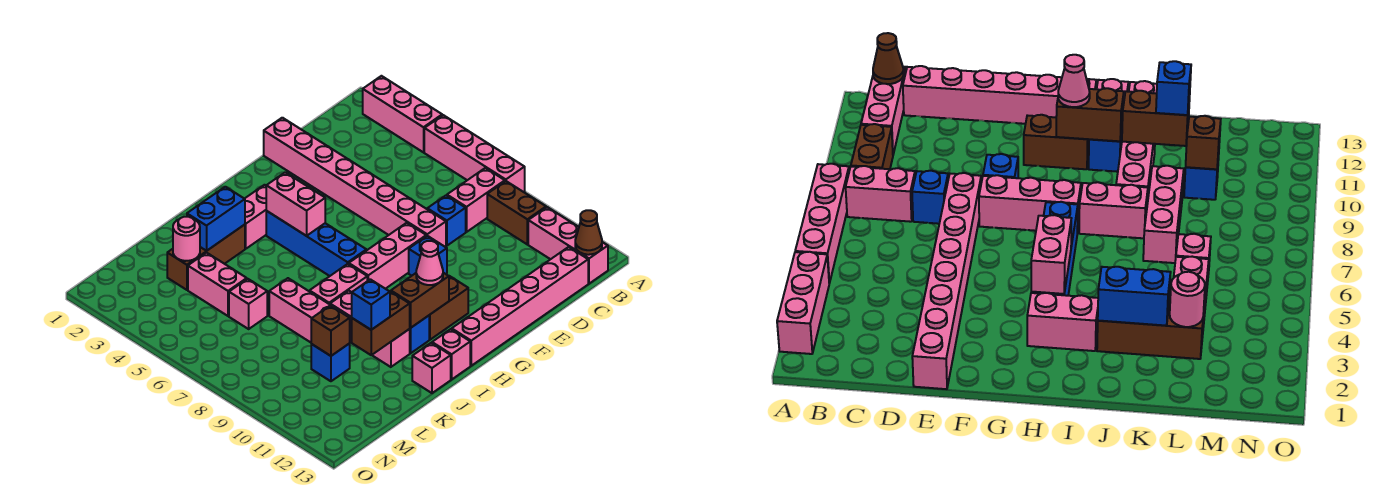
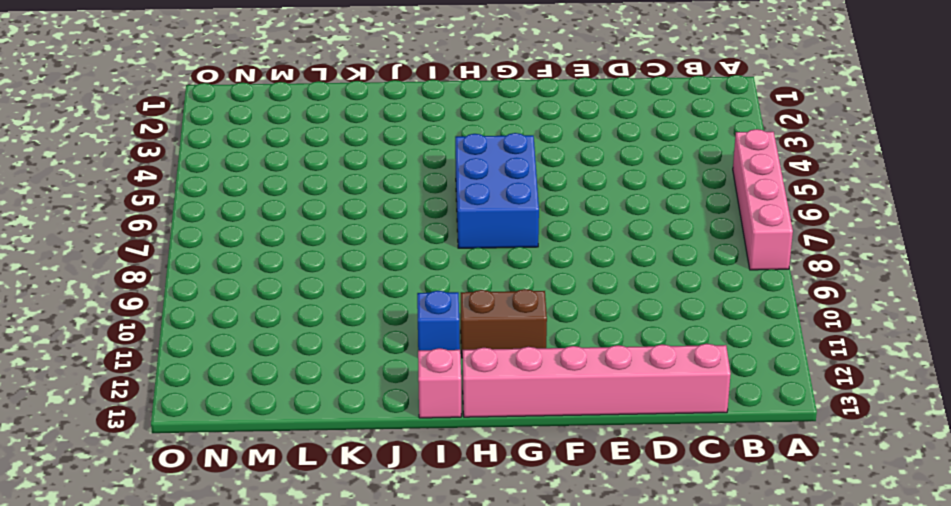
blue 2x3 brick [455,133,539,248] -> blue 1x4 brick [266,211,366,276]
none -> pink 1x3 brick [363,76,442,152]
none -> pink 1x2 brick [447,168,505,232]
none -> brown 1x2 brick [487,181,546,244]
none -> pink 1x3 brick [528,207,608,284]

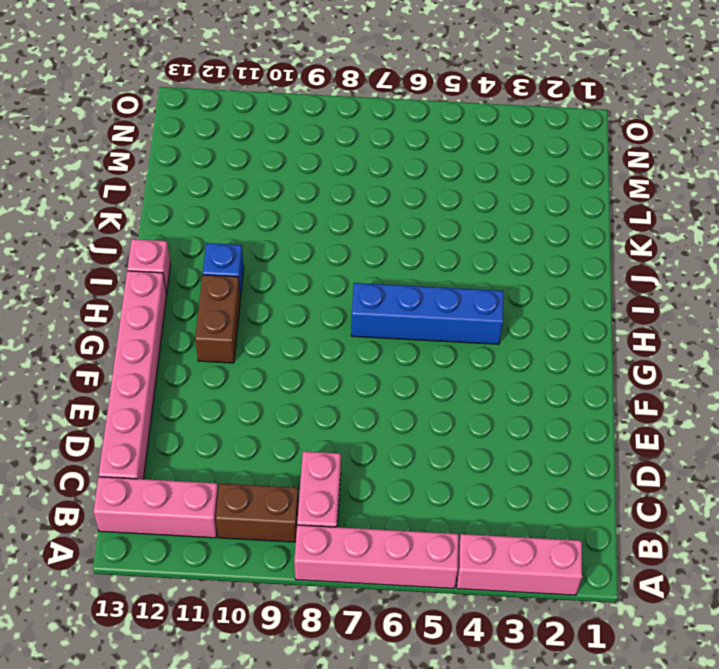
none -> blue 1x1 brick [427,196,466,246]
none -> pink 1x8 brick [264,118,446,247]
none -> pink 1x3 brick [349,223,426,289]
none -> blue 1x1 brick [409,236,447,276]

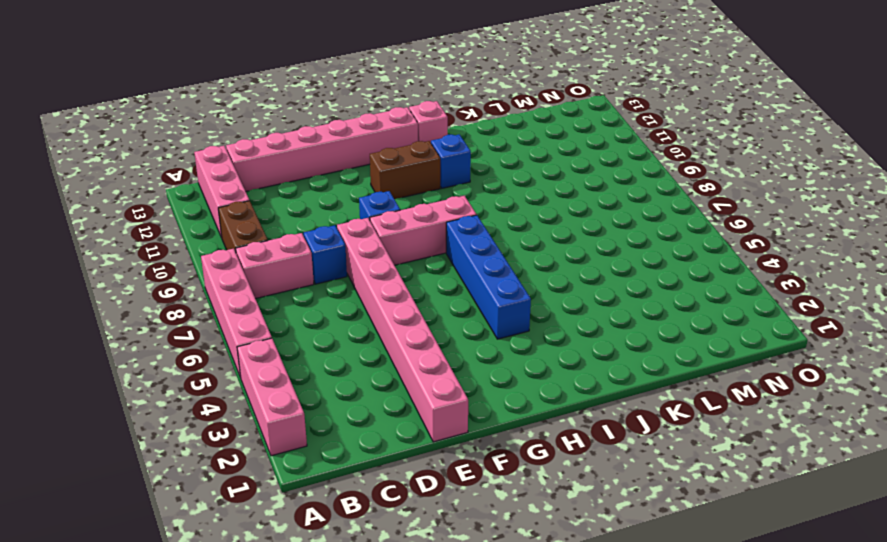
none -> pink 1x2 brick [245,185,266,249]
none -> pink 1x2 brick [310,264,367,304]
none -> brown 1x3 brick [167,225,245,290]
none -> pink 1x3 brick [330,291,410,367]

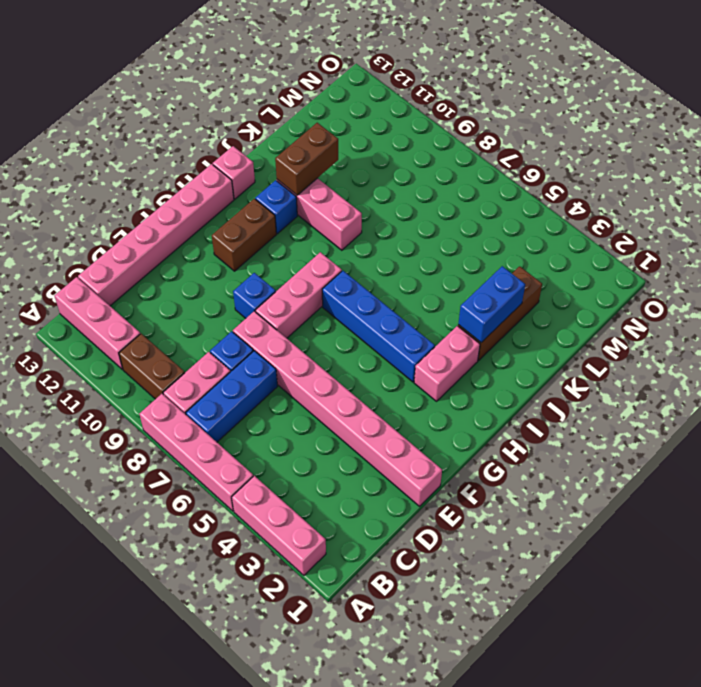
blue 1x3 brick [186,351,278,442] -> none
none -> pink 1x2 brick [310,264,367,304]
none -> pink 1x1 brick [412,343,451,393]
none -> pink 1x3 brick [269,278,347,342]
none -> pink 1x2 brick [188,253,247,316]

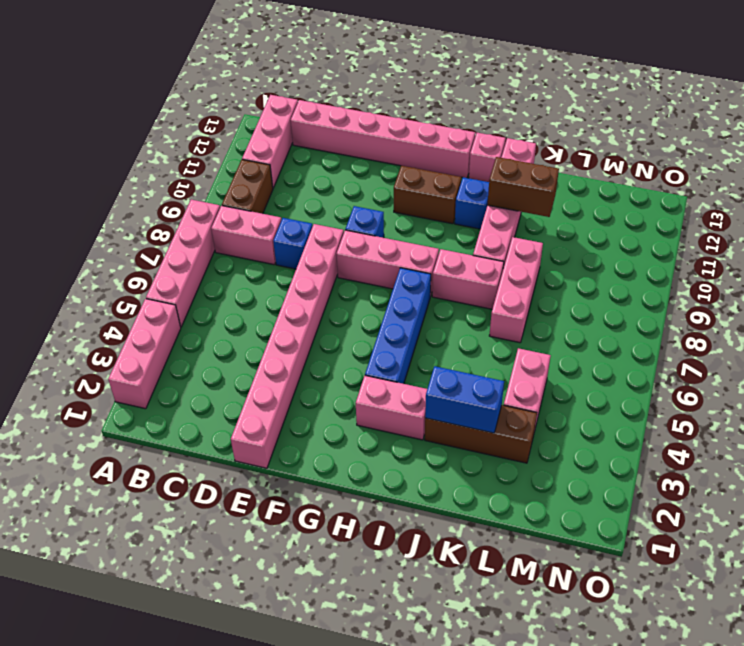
none -> pink 1x1 brick [229,279,267,329]
none -> blue 1x1 brick [311,343,350,381]
none -> brown 1x1 cone [575,210,602,255]
none -> pink 1x2 brick [266,172,325,236]

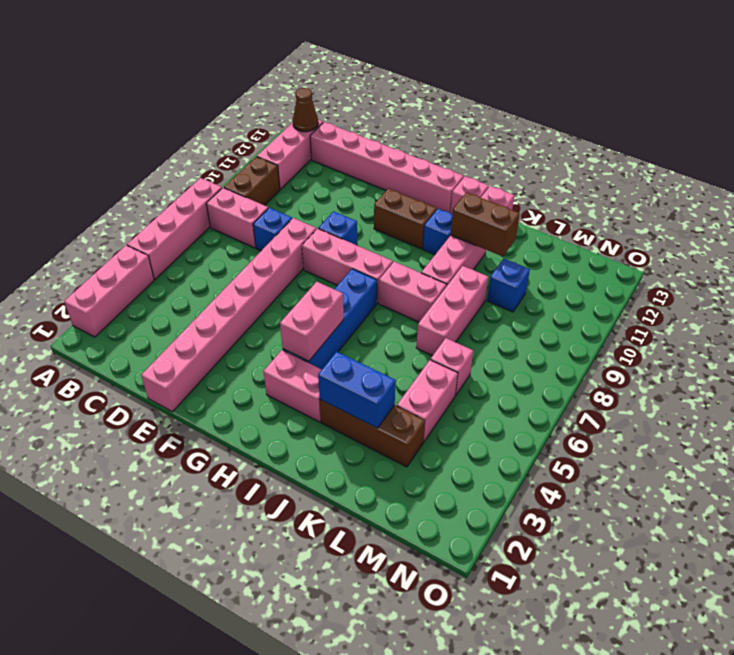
none -> brown 1x2 brick [391,273,449,328]
none -> pink 1x1 round brick [173,217,200,261]
none -> brown 1x1 brick [311,306,350,356]
none -> pink 1x1 cone [416,241,443,285]

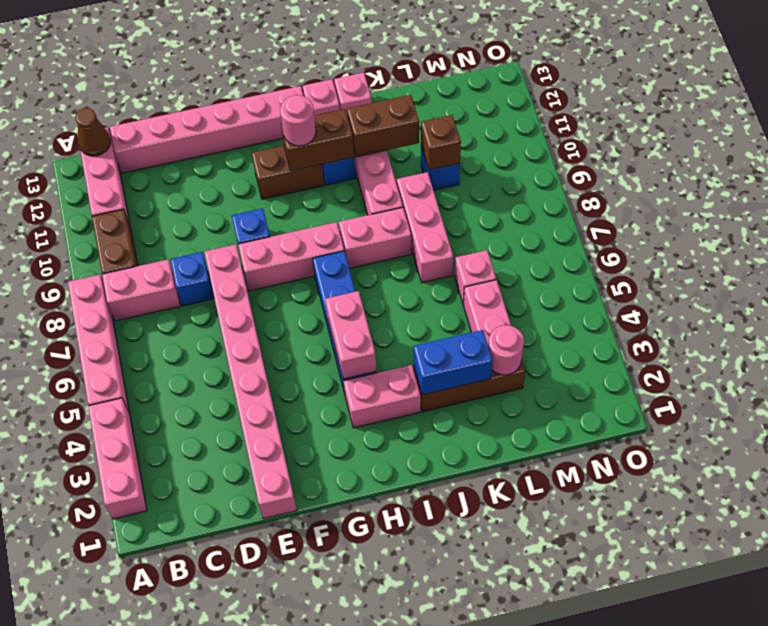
pink 1x1 round brick [280,95,316,146] -> pink 1x1 cone [416,241,443,285]
none -> blue 1x1 brick [352,279,390,330]

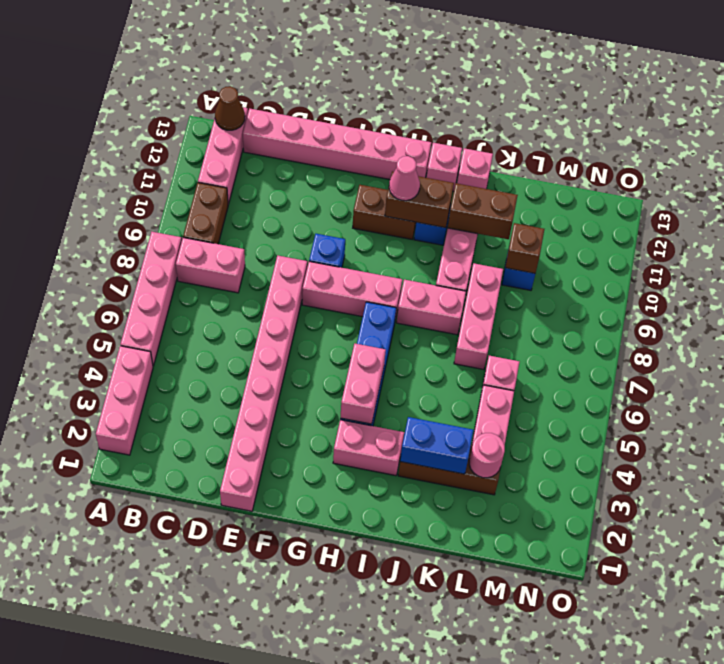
none -> blue 1x1 brick [427,196,466,246]
none -> blue 1x1 brick [352,279,390,330]

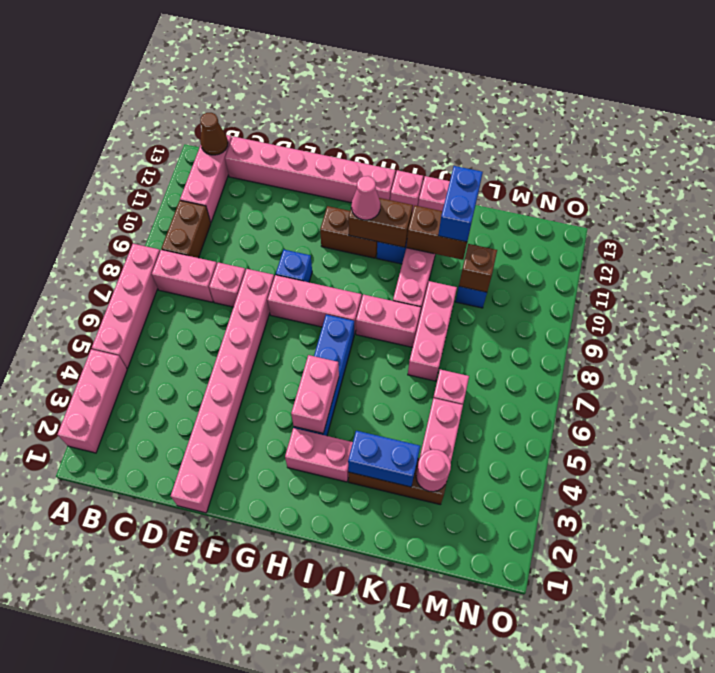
pink 1x1 brick [209,262,246,307] -> blue 1x1 brick [427,196,466,246]
blue 1x2 brick [438,166,483,242] -> blue 1x1 brick [352,279,390,330]

